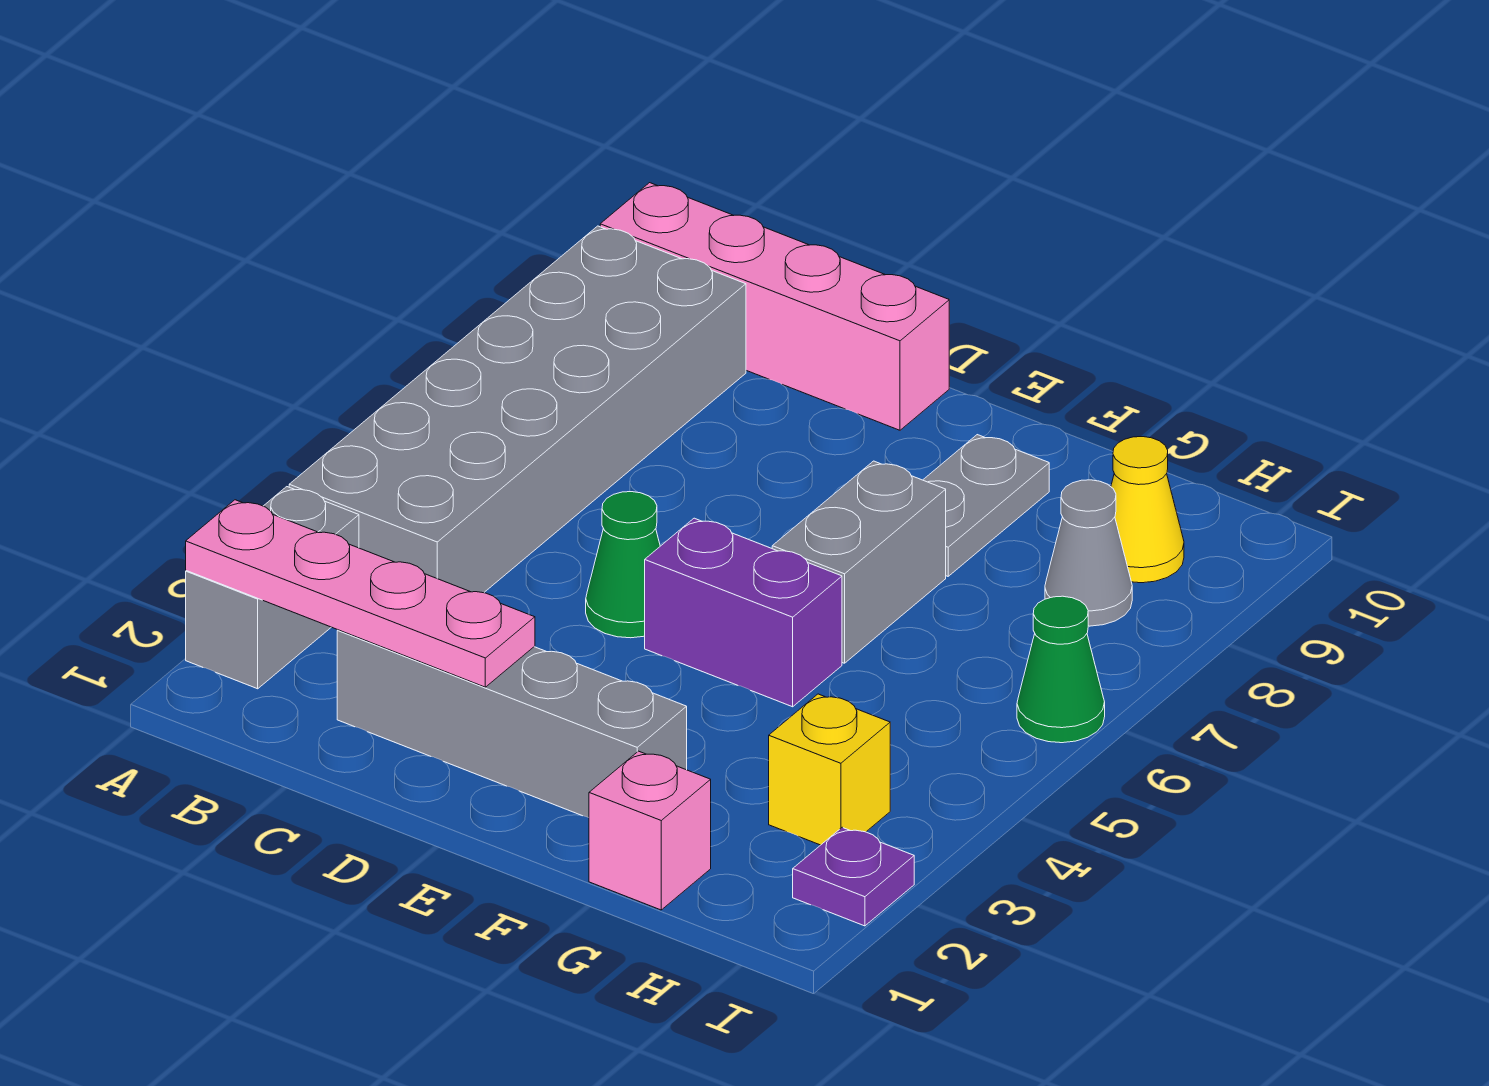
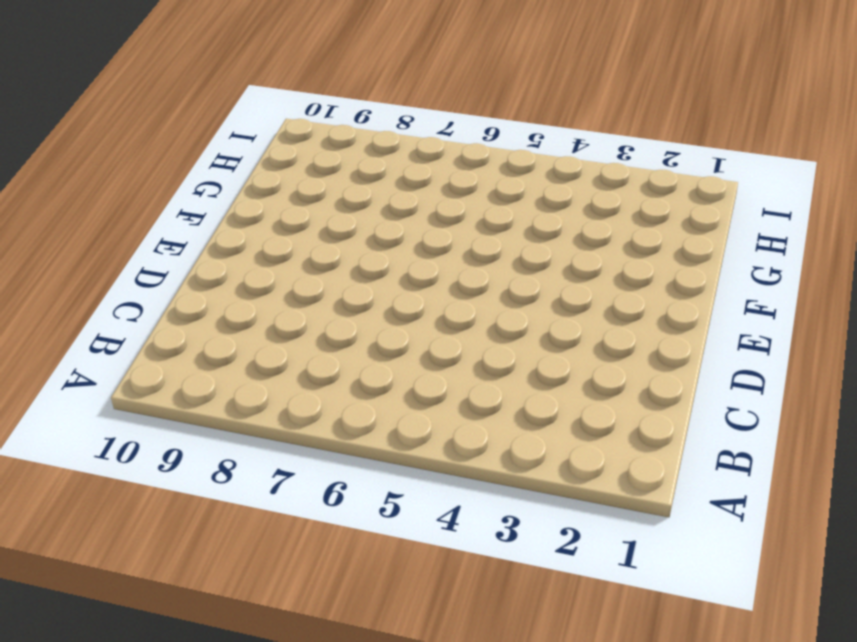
none -> grey 1x2 brick [186,487,359,689]
none -> grey 2x6 brick [289,226,746,593]
none -> pink 1x4 brick [600,183,949,430]

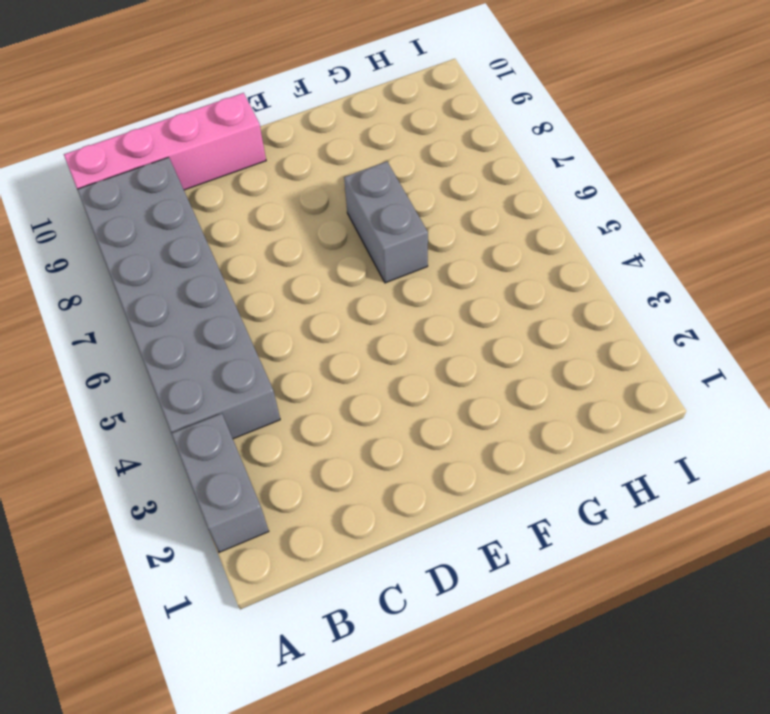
none -> grey 1x4 brick [337,630,687,818]
none -> green 1x1 cone [586,492,660,638]
none -> purple 1x2 brick [645,518,842,707]

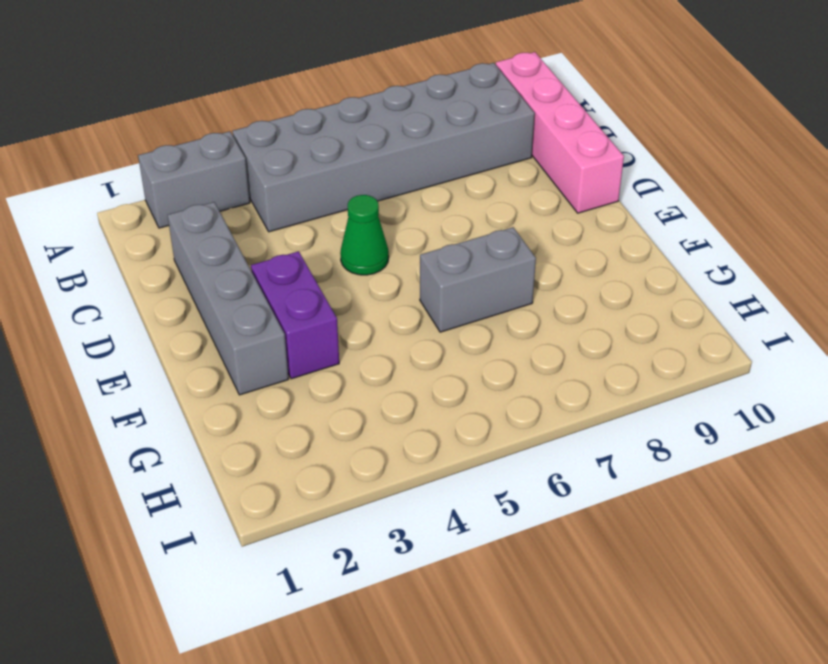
purple 1x2 brick [251,251,339,379] -> purple 1x2 brick moved to [645,518,842,707]
none -> grey 1x2 plate [923,435,1049,576]
none -> pink 1x1 brick [589,751,711,910]
none -> yellow 1x1 brick [769,694,890,845]

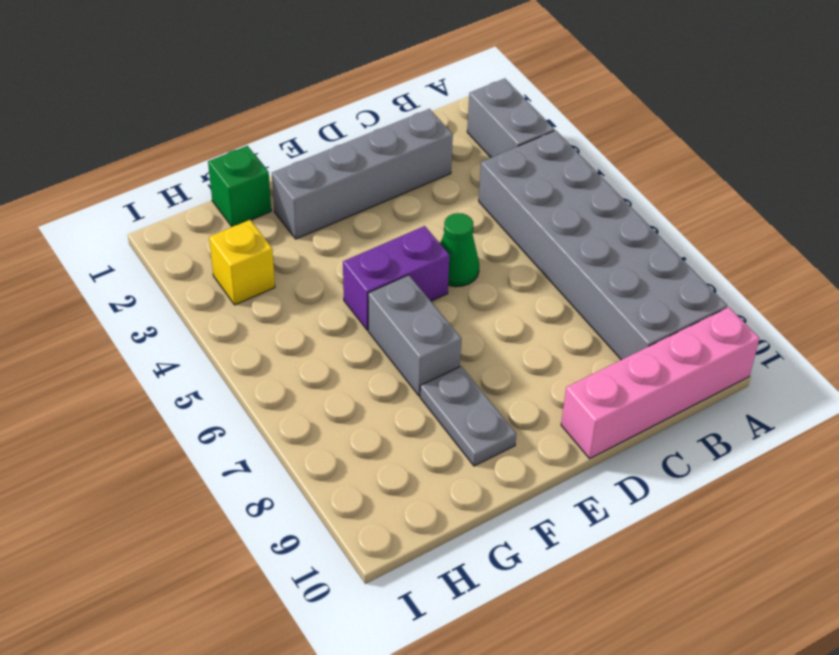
green 1x1 brick [208,146,271,226] -> pink 1x1 brick [589,751,711,910]
none -> grey 1x1 cone [1045,480,1132,626]
none -> yellow 1x1 cone [1111,437,1184,583]
none -> purple 1x1 plate [793,827,914,926]

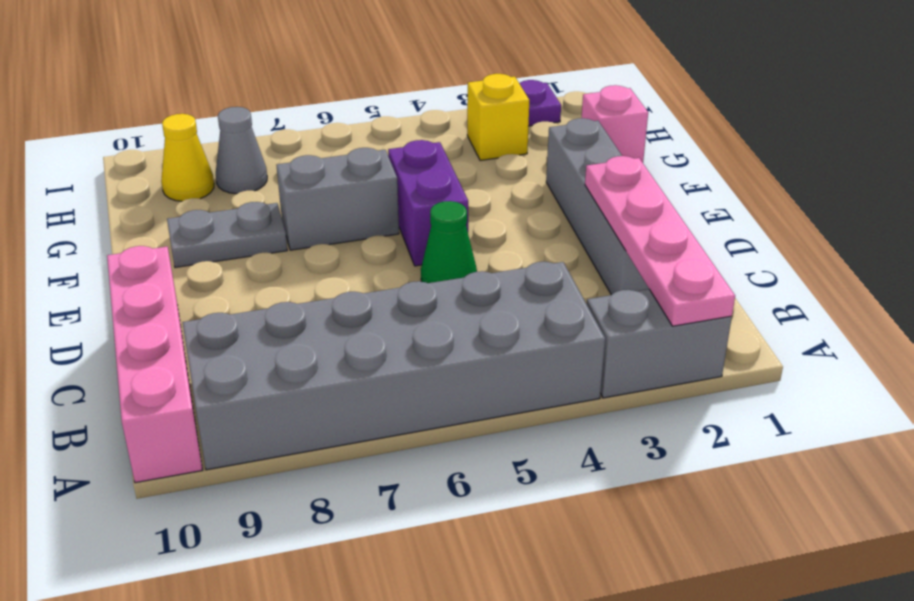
none -> green 1x1 cone [1017,596,1105,743]

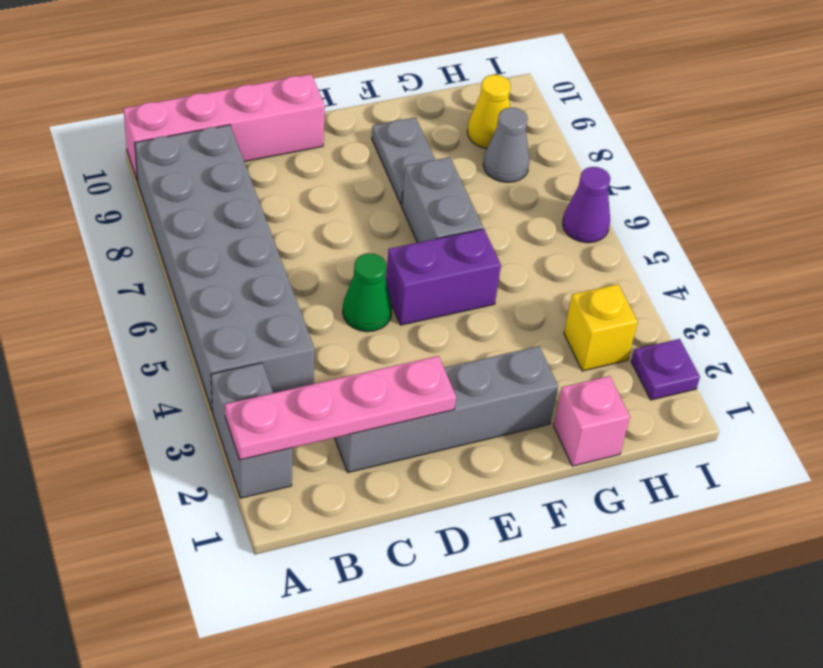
purple 1x1 cone [563,167,611,243] -> green 1x1 cone [1017,596,1105,743]

